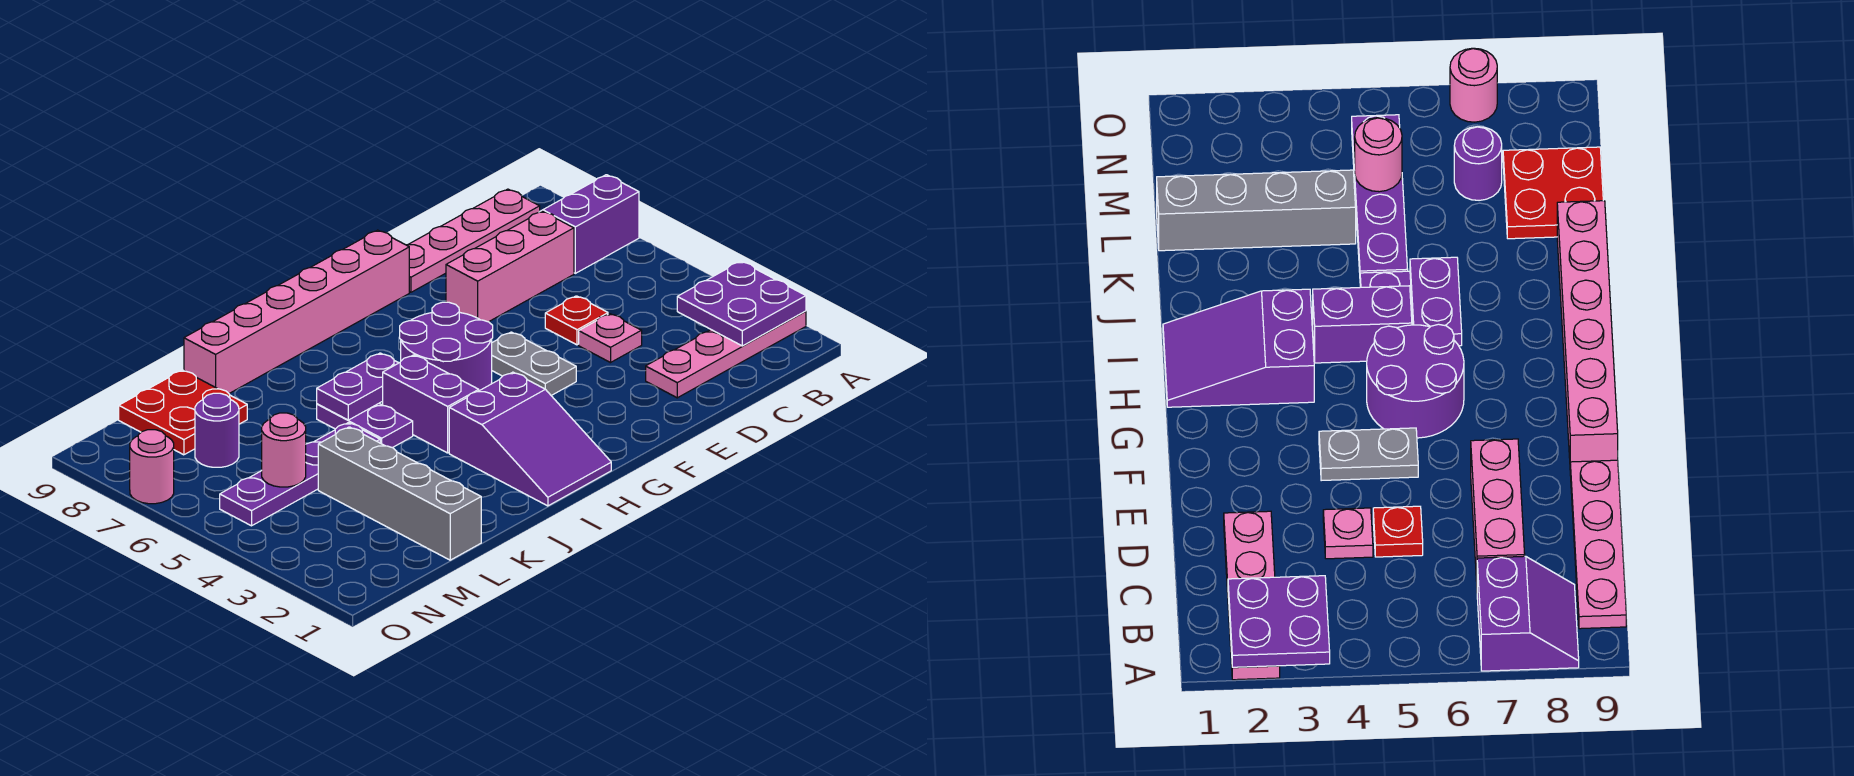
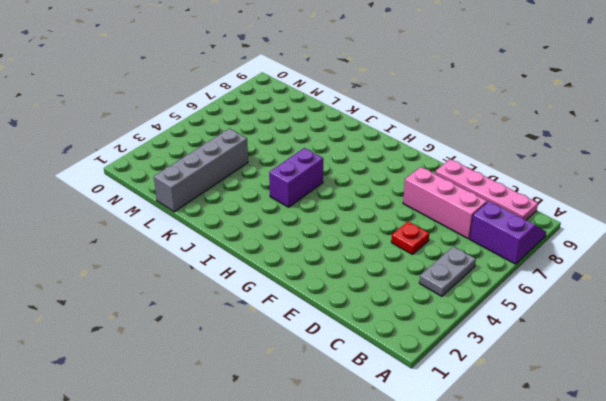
grey 1x2 plate [419,246,476,296] -> grey 1x2 plate moved to [492,332,576,395]
none -> pink 1x4 plate [646,311,806,398]
none -> pink 1x1 plate [579,314,642,363]
none -> pink 1x6 brick [184,230,409,393]

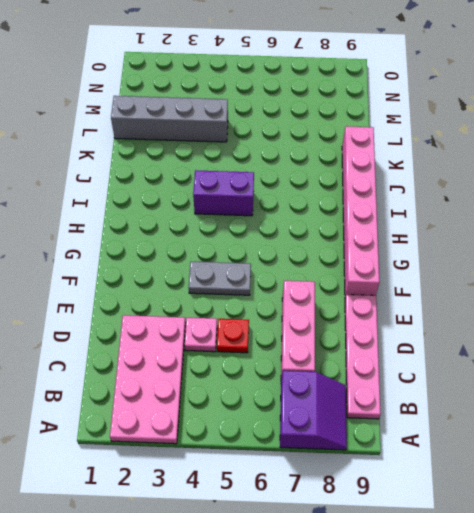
pink 2x4 plate [110,315,186,444] -> pink 1x4 plate [646,311,806,398]
none -> purple 2x2 round brick [400,302,493,391]
none -> purple 2x3 slope [449,372,611,506]
none -> purple 1x2 plate [317,404,413,448]

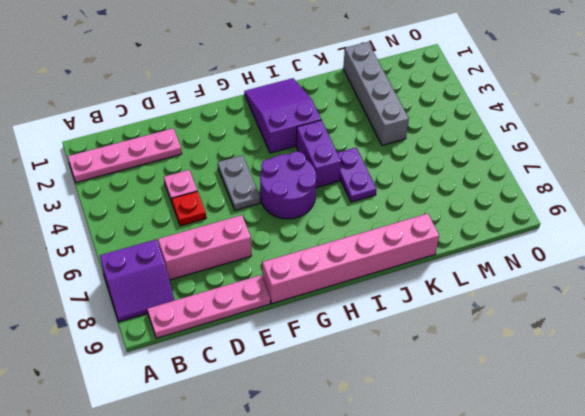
none -> purple 1x4 plate [220,423,380,526]
none -> red 2x2 plate [119,370,247,455]
none -> purple 1x1 round brick [195,393,239,467]

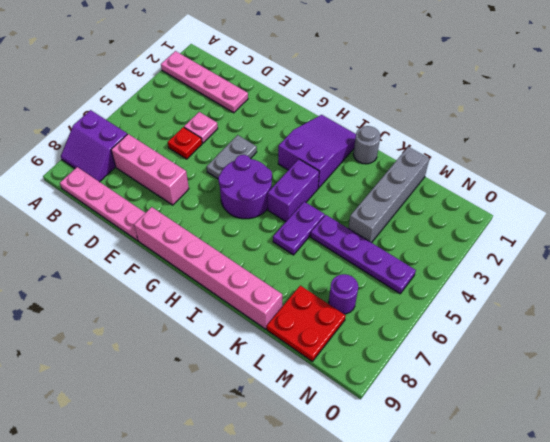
grey 1x1 round brick [353,126,380,164] -> none
none -> pink 1x1 round brick [130,430,174,504]
none -> purple 2x2 plate [677,261,806,346]
none -> purple 1x2 plate [317,353,398,420]

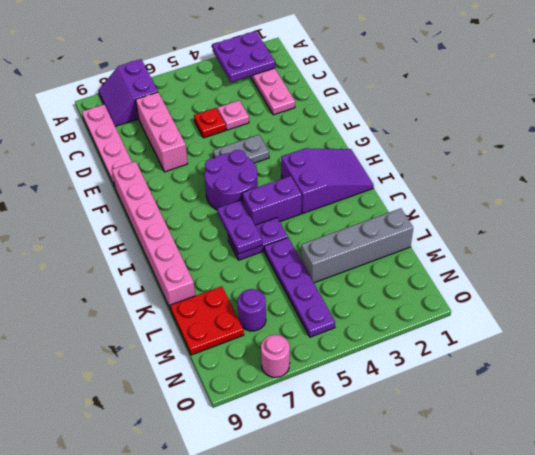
none -> pink 1x1 round brick [262,413,306,487]

